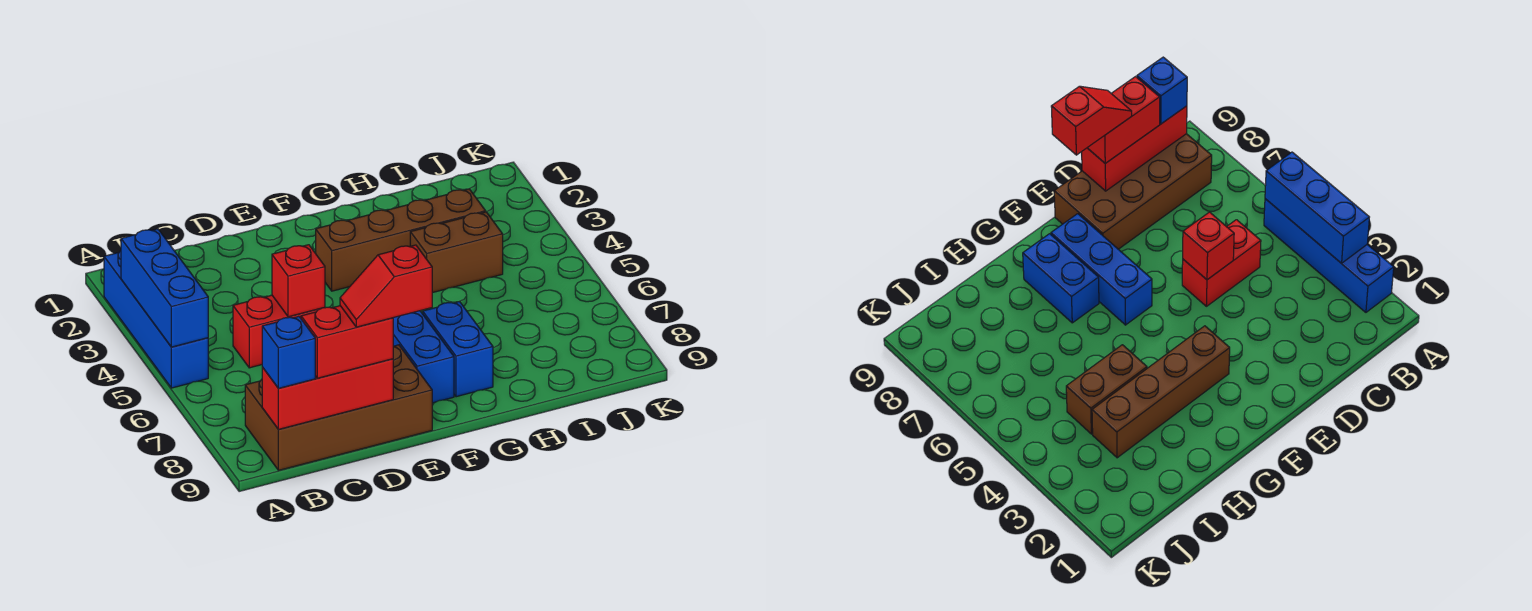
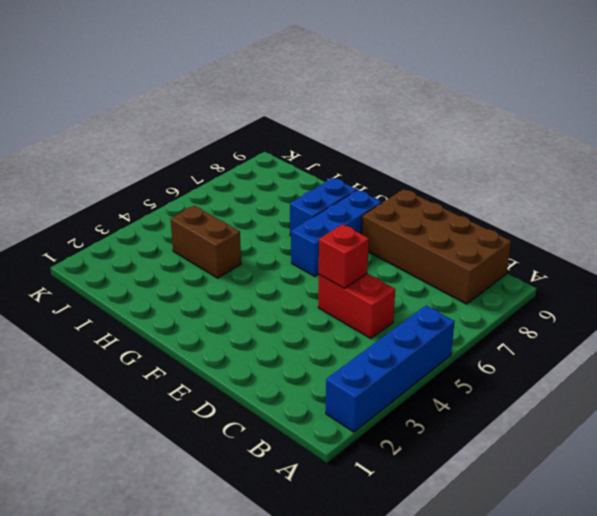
none -> brown 1x4 brick [316,189,486,291]
none -> blue 1x3 brick [121,229,208,347]
none -> red 1x3 brick [262,359,393,429]

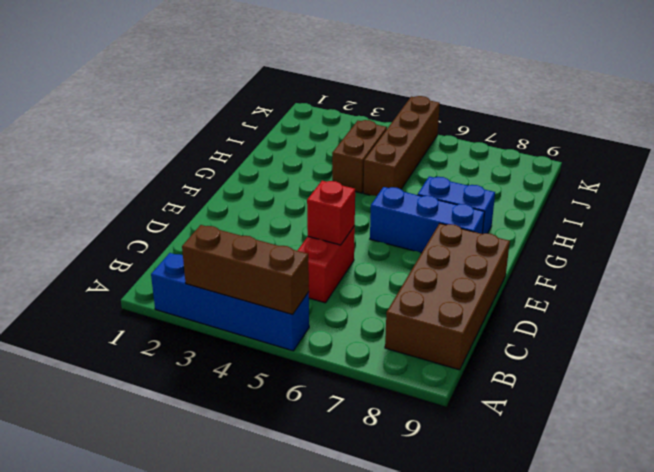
brown 1x3 brick [182,225,309,315] -> blue 1x3 brick [121,229,208,347]
brown 1x4 brick [363,96,440,196] -> brown 1x4 brick moved to [316,189,486,291]
none -> red 1x3 brick [262,359,393,429]
none -> blue 1x1 brick [262,316,315,388]
none -> red 1x2 brick [301,306,393,378]

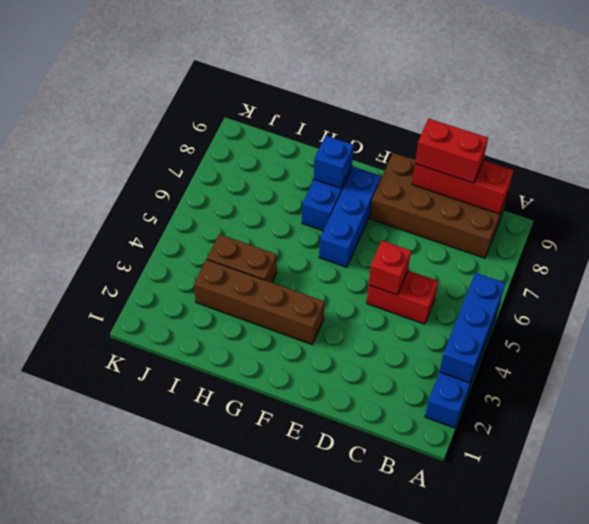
blue 1x1 brick [314,136,353,188] -> blue 1x1 brick moved to [262,316,315,388]
none -> red 1x2 slope [340,245,432,327]

